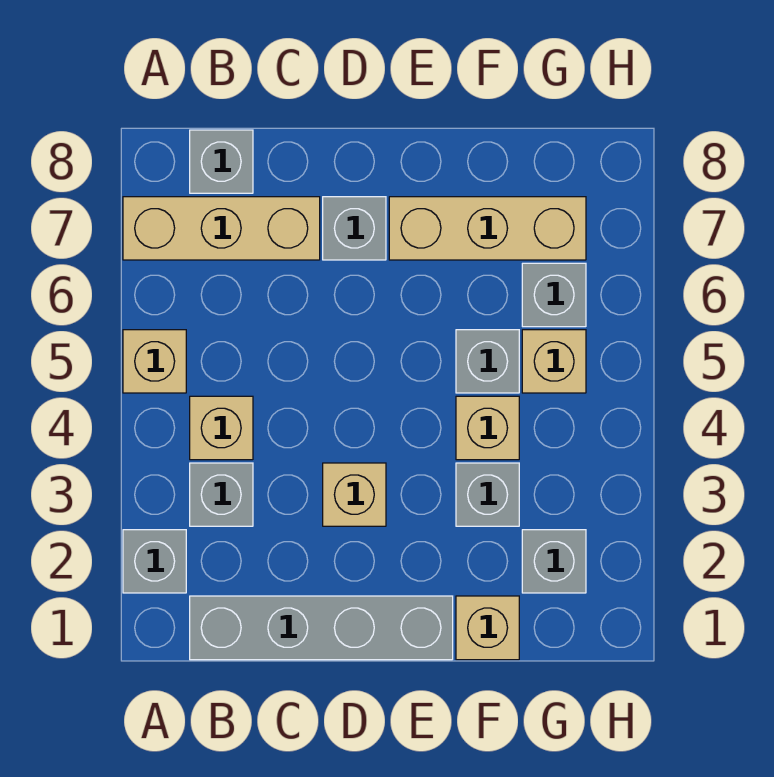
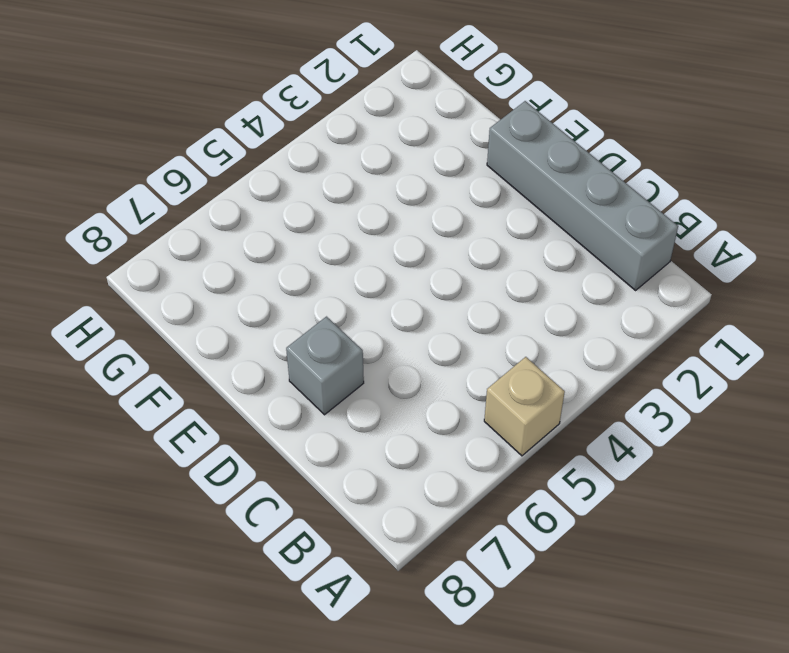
none -> grey 1x1 brick [123,530,186,593]
none -> tan 1x3 brick [123,197,320,260]
none -> grey 1x1 brick [190,463,253,526]

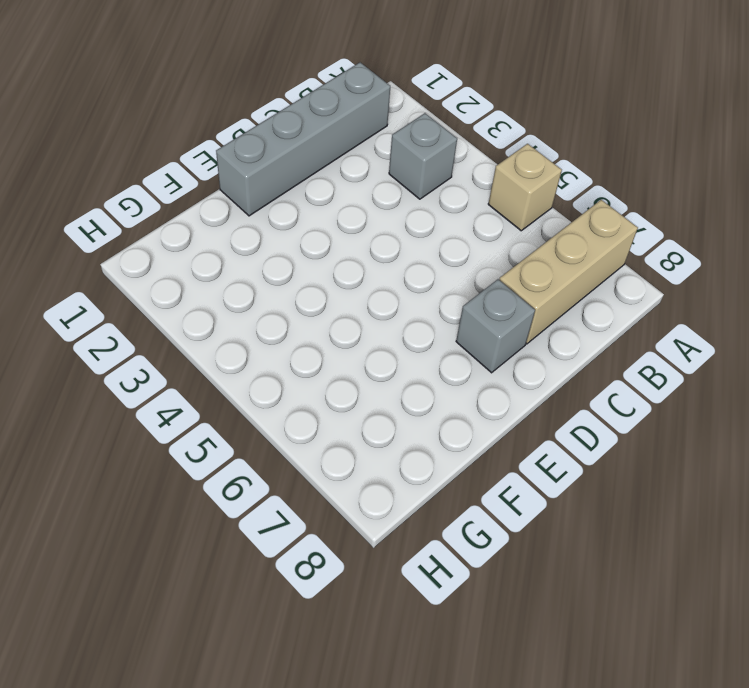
none -> grey 1x1 brick [123,530,186,593]
none -> tan 1x1 brick [190,396,253,460]
none -> grey 1x1 brick [190,130,253,193]

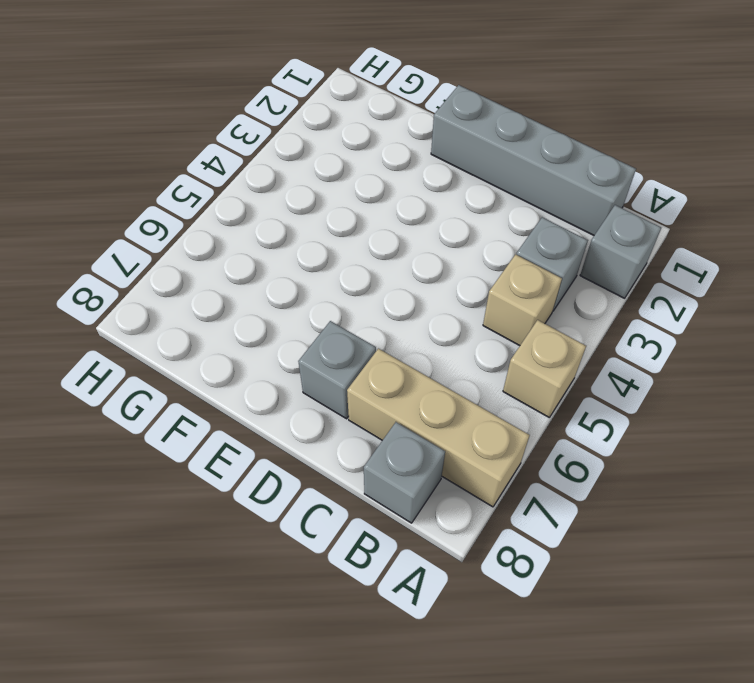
none -> tan 1x1 brick [323,463,386,526]
none -> tan 1x3 brick [389,197,586,260]
none -> tan 1x1 brick [456,596,519,660]

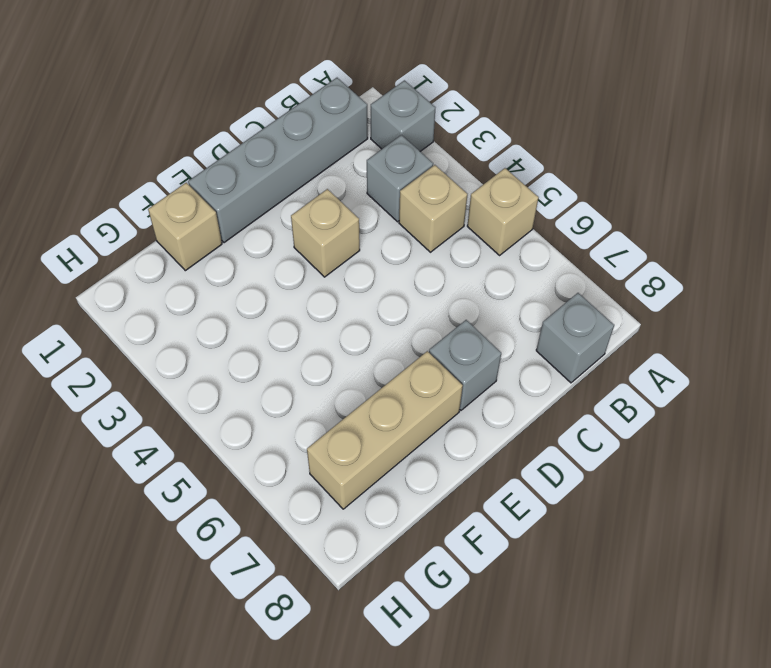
none -> tan 1x3 brick [123,197,320,260]
none -> grey 1x1 brick [456,463,519,526]
none -> tan 1x1 brick [456,396,519,460]

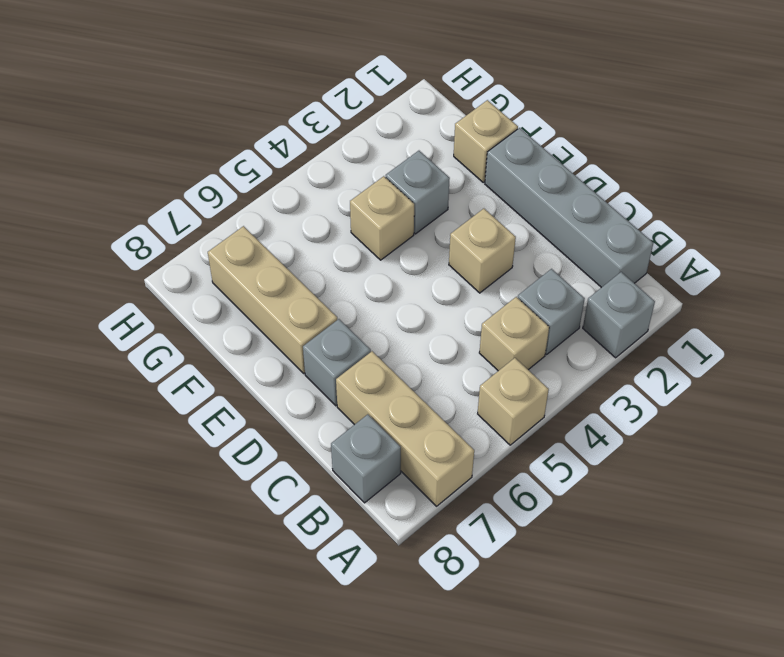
none -> grey 1x1 brick [456,330,519,393]
none -> grey 1x1 brick [522,530,586,593]
none -> tan 1x1 brick [522,330,586,393]

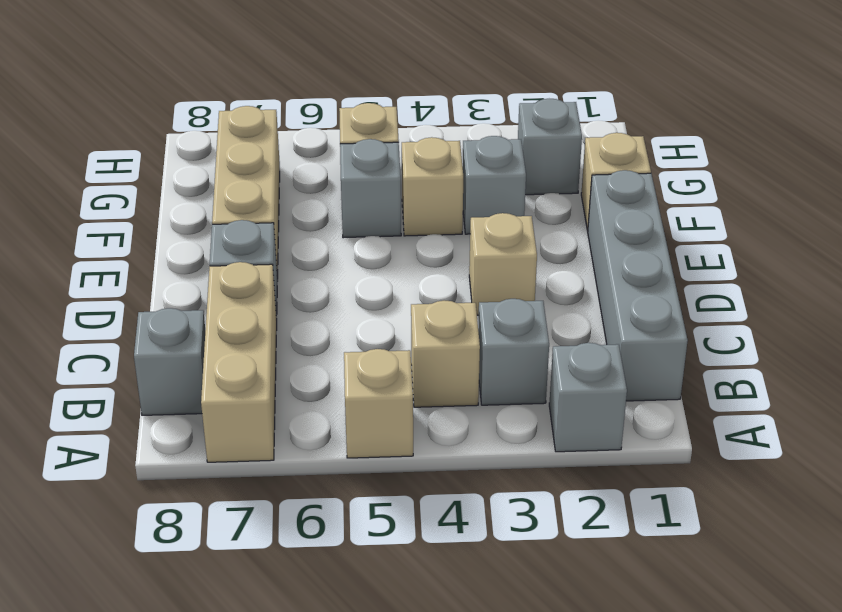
none -> grey 1x1 brick [522,263,586,327]

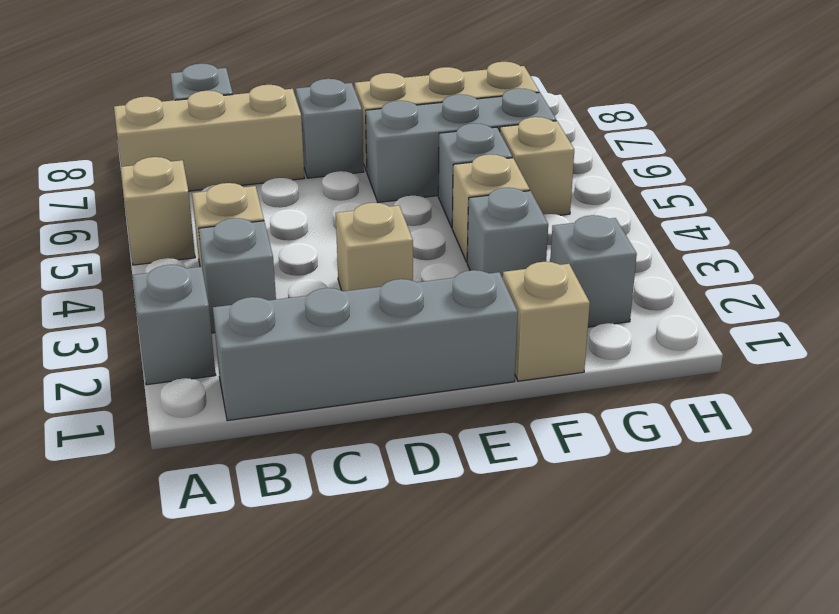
grey 1x3 brick [366,88,556,202] -> grey 1x1 brick [522,263,586,327]

